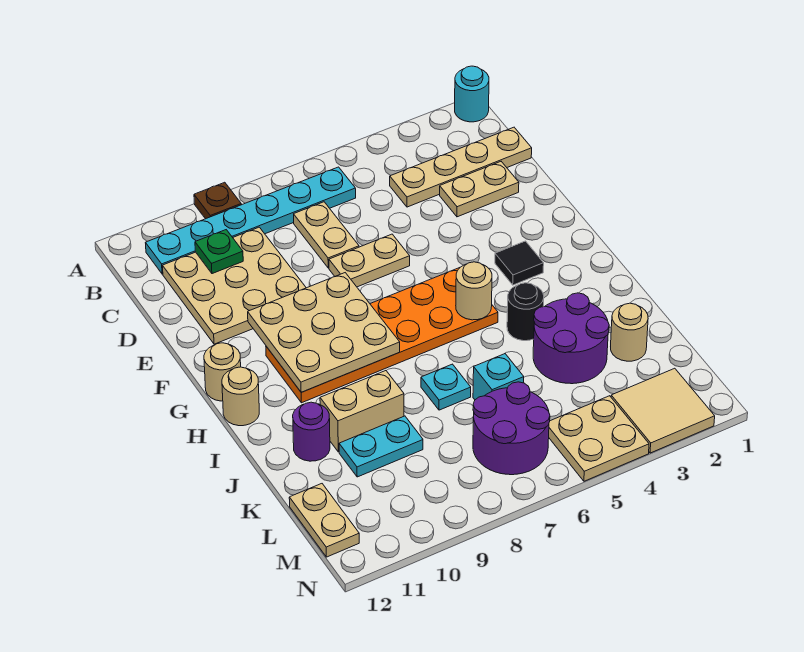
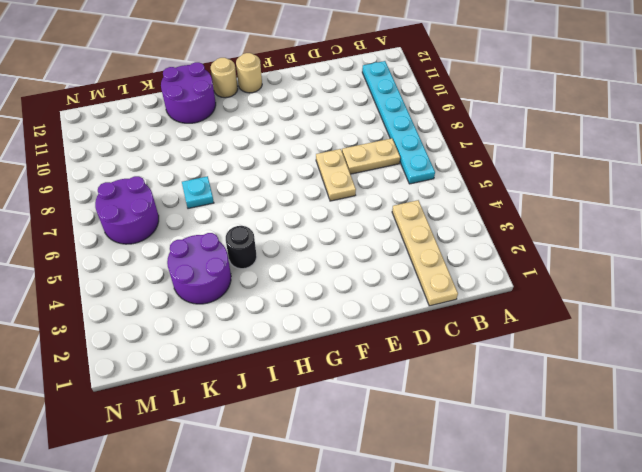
purple 2x2 round brick [161,62,216,123] -> purple 1x1 round brick [293,402,330,461]
none -> cyan 1x1 round brick [455,66,489,122]
none -> brown 1x1 plate [194,182,241,219]
none -> tan 3x3 plate [163,227,306,344]

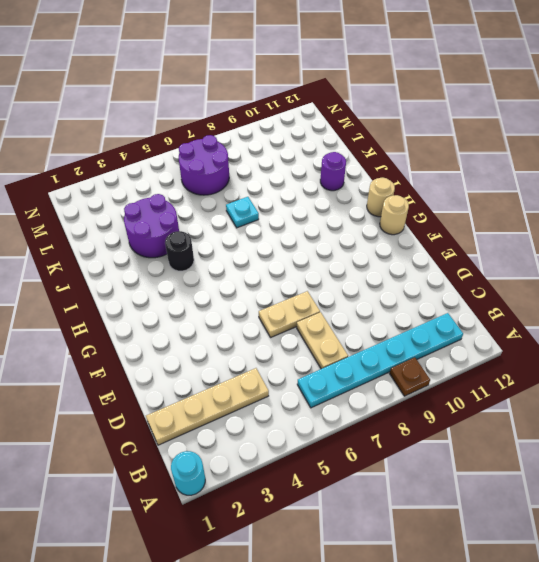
none -> tan 3x3 plate [163,227,306,344]
none -> tan 1x2 plate [440,162,519,217]
none -> black 1x1 tile [495,241,544,285]

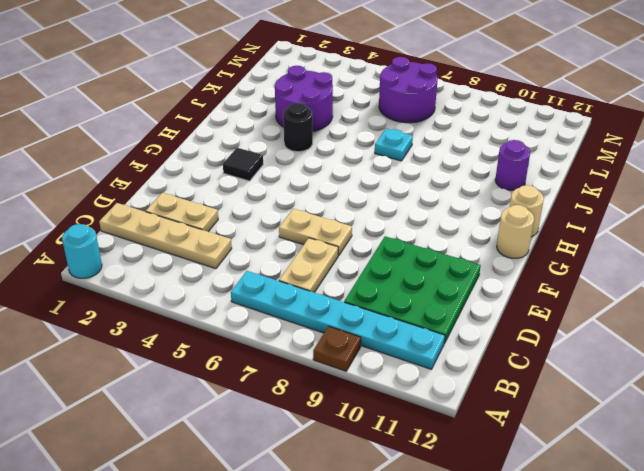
green 3x3 plate [344,236,481,344] -> tan 3x3 plate [163,227,306,344]
none -> orange 2x6 plate [266,268,498,403]
none -> tan 1x2 brick [320,371,404,452]
none -> tan 1x1 round brick [611,303,648,361]

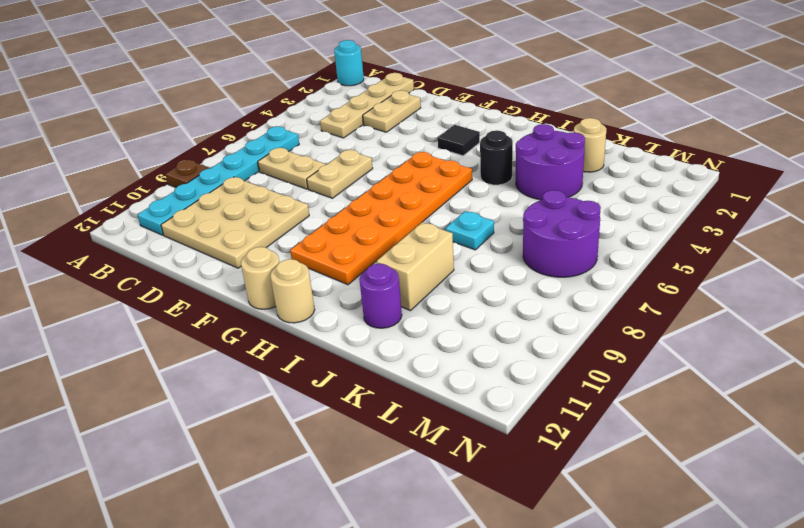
none -> cyan 1x1 brick [473,354,524,400]
none -> cyan 1x2 plate [339,416,423,477]
none -> tan 1x2 plate [289,484,359,557]

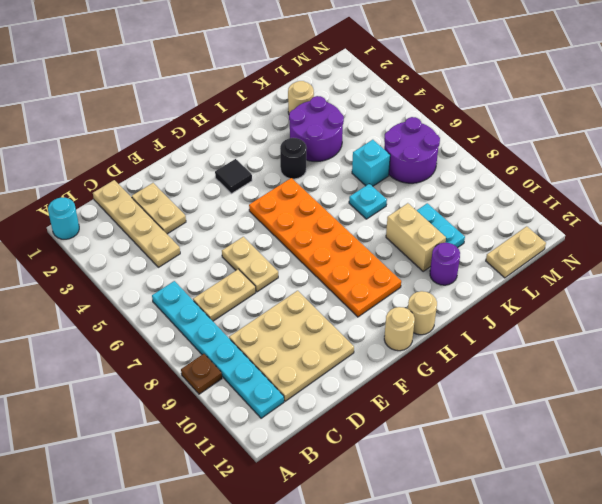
none -> tan 2x2 tile [611,368,715,453]
none -> tan 2x2 plate [549,396,649,481]
none -> green 1x1 plate [195,230,243,274]

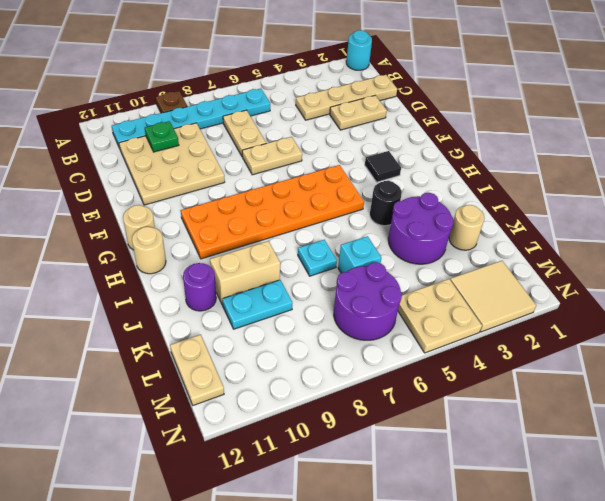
none -> tan 3x3 plate [248,273,400,392]
none -> tan 1x1 round brick [456,262,492,320]

